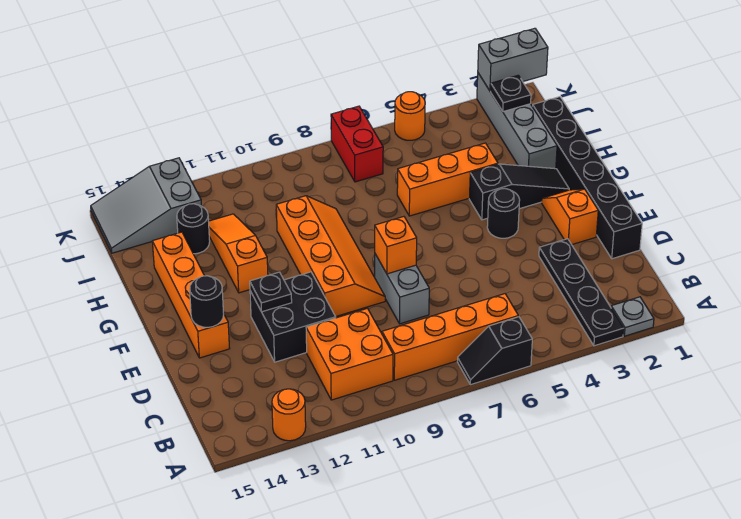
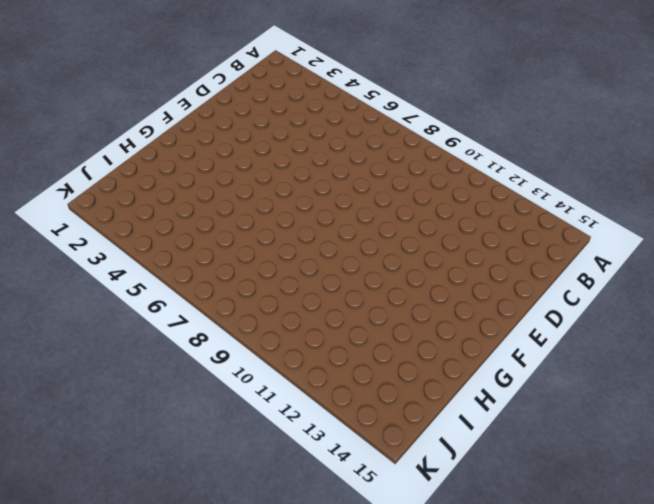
none -> grey 1x1 plate [611,297,654,336]
none -> black 1x4 plate [539,239,624,346]
none -> black 1x2 slope [457,317,532,385]

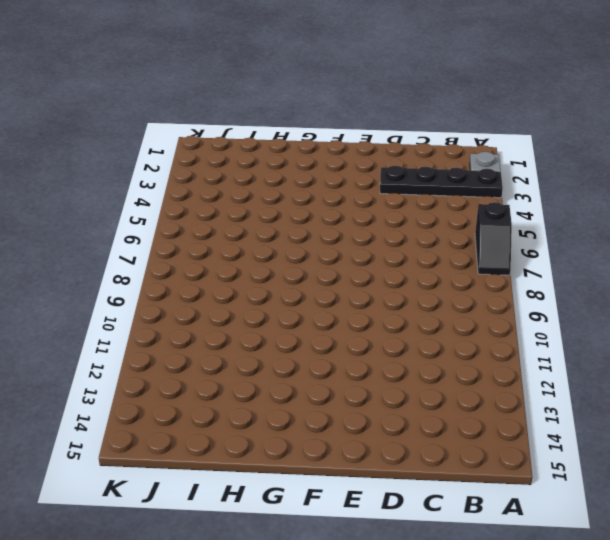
none -> orange 1x1 round brick [272,389,306,441]
none -> orange 1x4 brick [382,294,518,380]
none -> orange 2x2 brick [306,308,393,400]

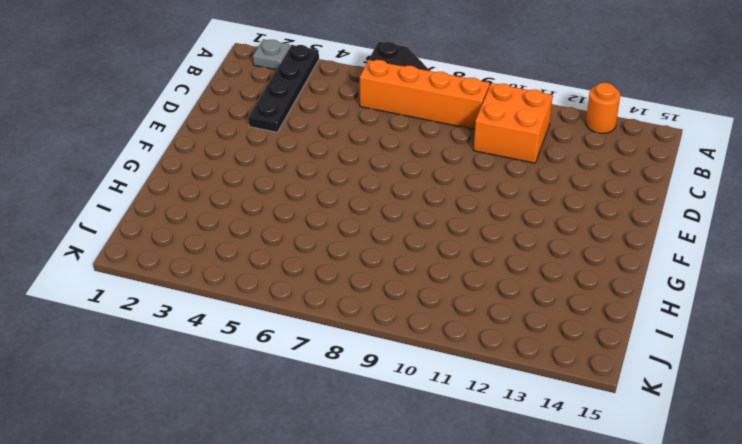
none -> black 1x6 brick [532,97,642,259]
none -> grey 1x2 brick [375,254,429,324]
none -> black 2x2 brick [250,272,336,362]

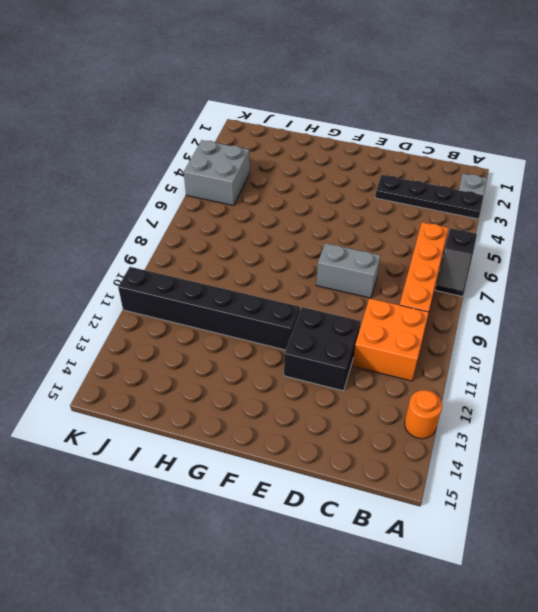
black 1x6 brick [118,267,300,350] -> black 1x6 brick moved to [532,97,642,259]
grey 2x2 brick [184,140,250,206] -> orange 1x1 round brick [395,92,425,140]
none -> orange 1x2 slope [542,189,598,244]
none -> orange 2x4 slope [276,196,385,317]
none -> orange 1x4 brick [152,232,230,358]

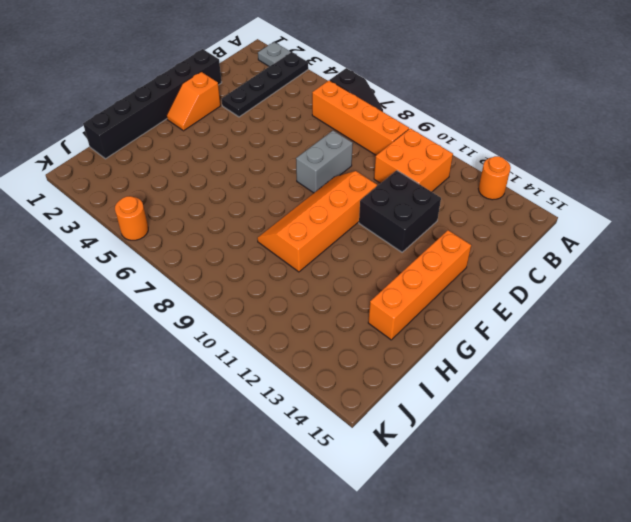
none -> black 1x1 round brick [487,189,520,238]
none -> black 1x3 slope [469,164,569,220]
none -> orange 1x3 slope [208,214,268,293]

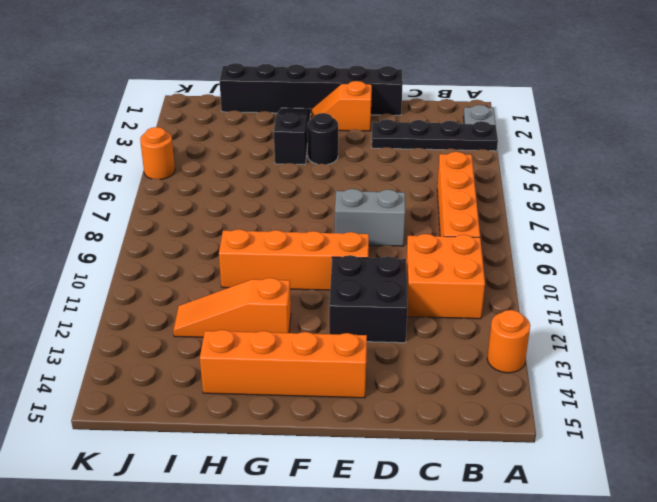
none -> black 1x2 slope [457,317,532,385]
none -> grey 1x4 brick [477,73,557,169]
none -> orange 1x3 brick [397,143,498,216]

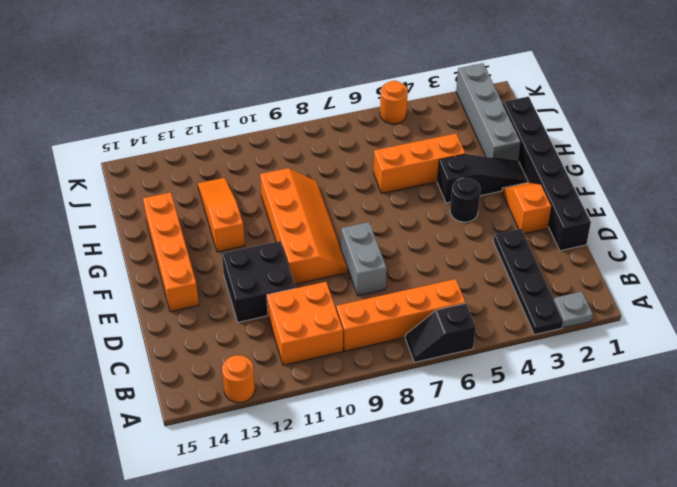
none -> black 1x1 round brick [177,204,210,254]
none -> red 1x2 brick [331,106,383,182]
none -> grey 2x3 slope [91,158,201,253]

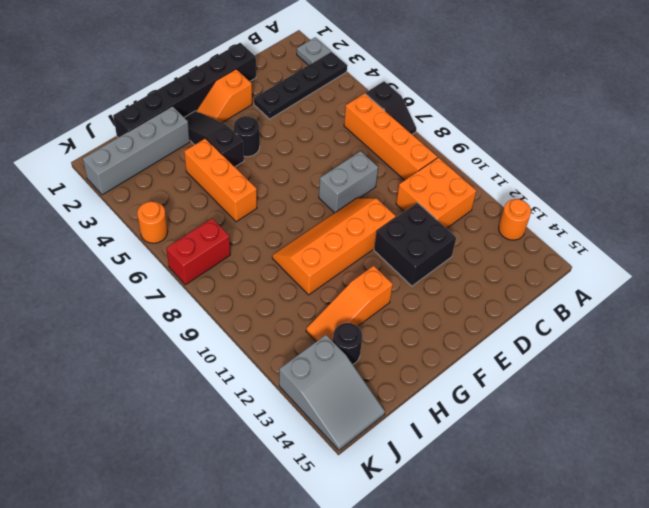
none -> orange 1x4 brick [152,232,230,358]
none -> orange 1x1 brick [375,217,417,274]
none -> black 1x1 plate [250,272,292,312]

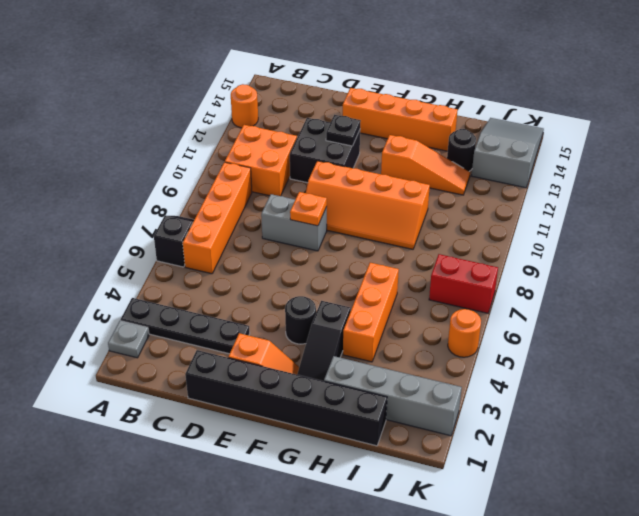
orange 1x1 plate [290,192,327,226] -> orange 1x1 brick [375,217,417,274]
none -> black 1x1 round brick [190,276,224,327]
none -> black 1x1 plate [491,75,531,112]
none -> grey 1x2 brick [478,28,548,91]

